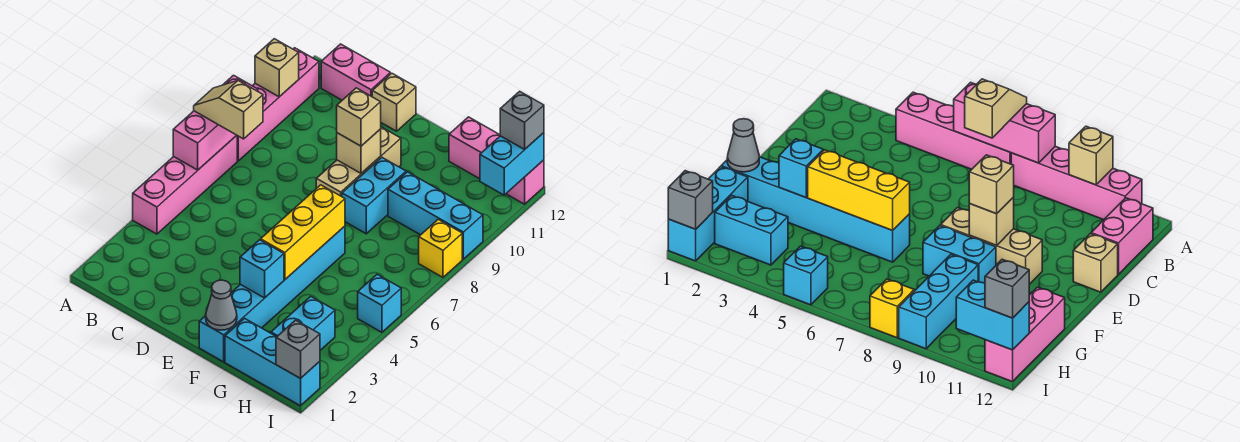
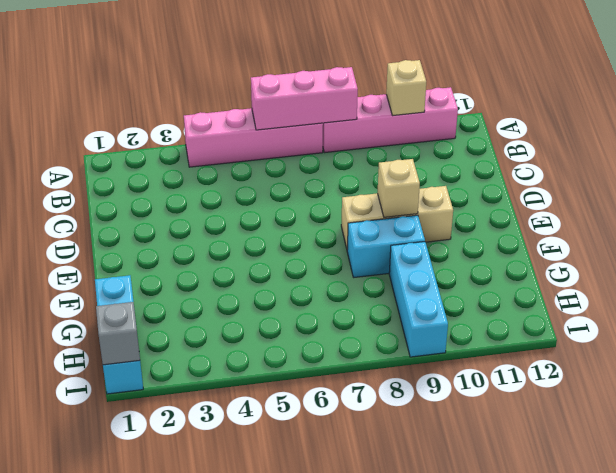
none -> pink 1x2 brick [321,44,390,100]
none -> tan 1x1 brick [372,73,416,131]
none -> cyan 1x6 brick [199,226,345,362]

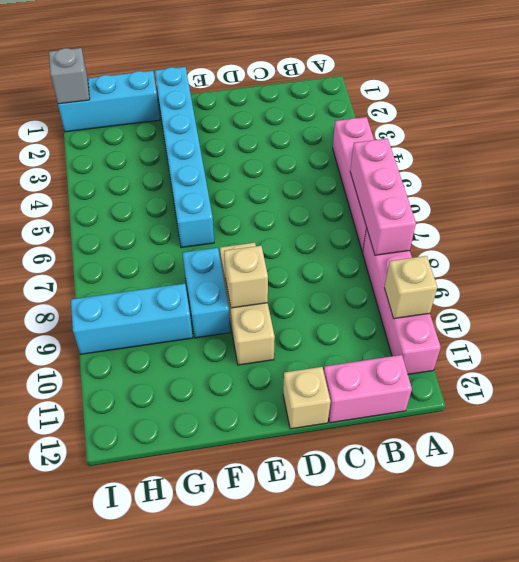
none -> pink 1x3 brick [449,117,544,204]
none -> cyan 1x2 brick [271,296,335,350]
none -> cyan 1x1 brick [358,274,401,332]

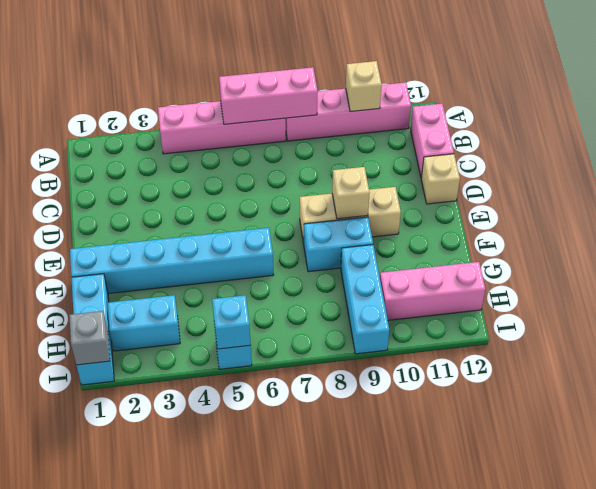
pink 1x3 brick [380,262,485,320] -> pink 1x3 brick turned to [449,117,544,204]
cyan 1x1 brick [212,295,251,349] -> cyan 1x1 brick moved to [240,240,284,298]
none -> yellow 1x1 brick [419,219,462,277]
none -> grey 1x1 cone [206,280,237,330]
none -> yellow 1x3 brick [261,185,345,280]

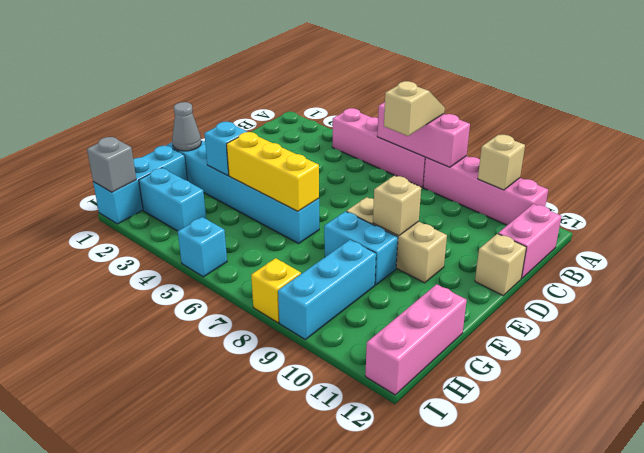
none -> cyan 1x2 brick [480,133,544,195]
none -> tan 1x1 brick [337,88,381,146]
none -> grey 1x1 brick [500,91,544,149]

